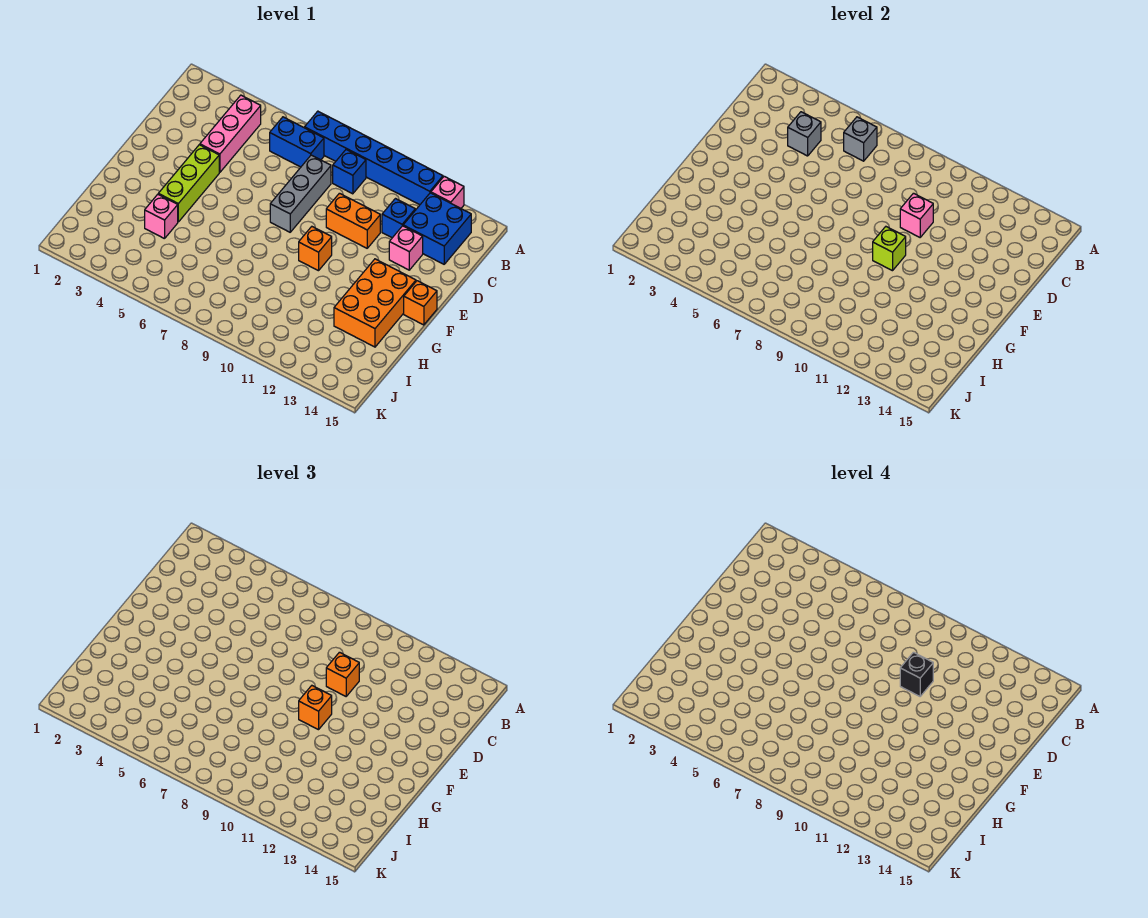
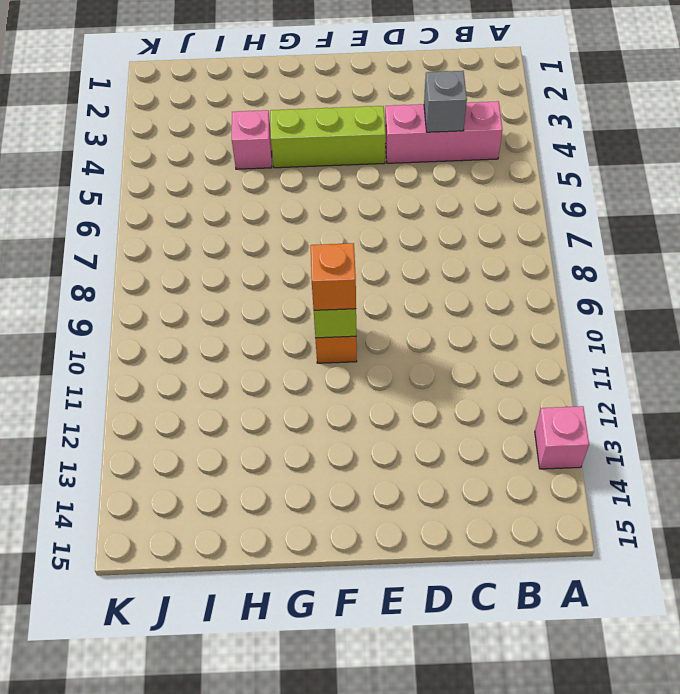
none -> blue 1x6 brick [305,111,443,205]
none -> blue 1x2 brick [270,117,324,167]
none -> blue 1x1 brick [333,150,366,194]

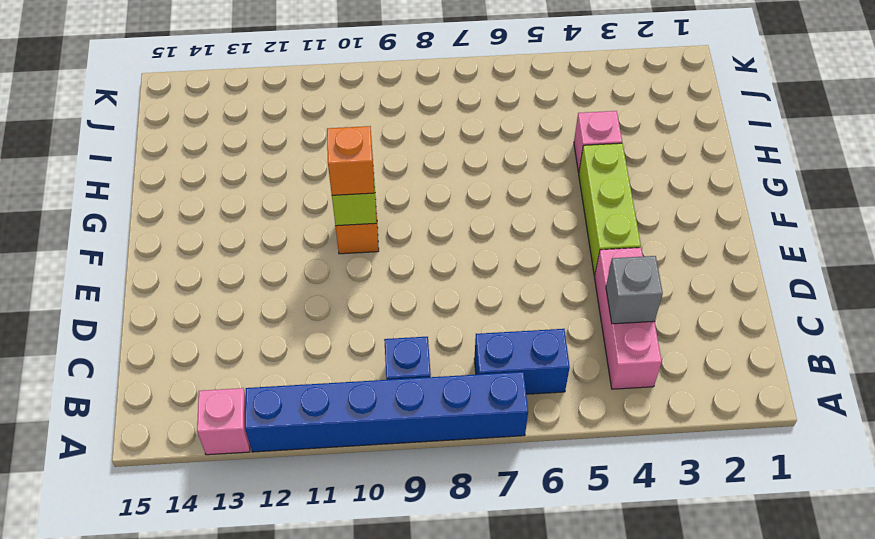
none -> blue 2x2 brick [403,193,471,264]
none -> grey 1x3 brick [270,155,331,232]
none -> blue 1x1 brick [382,199,415,238]

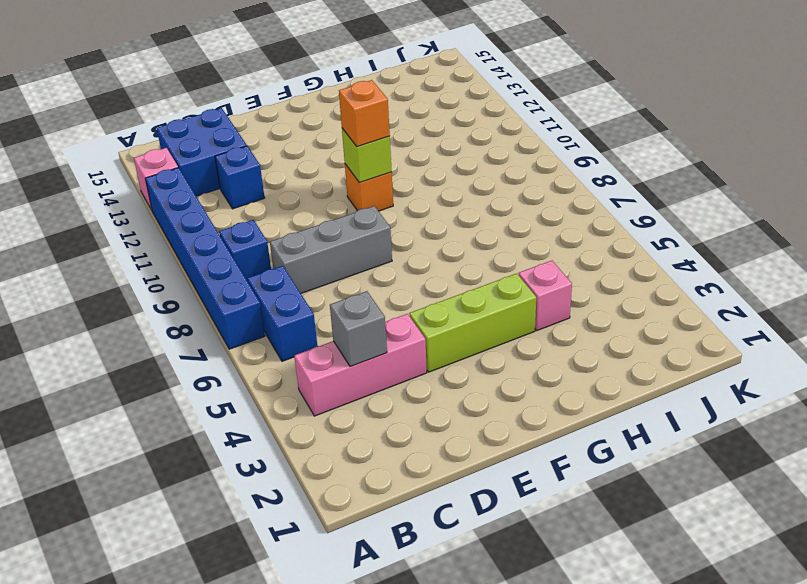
none -> orange 1x2 brick [326,193,380,248]
none -> pink 1x1 brick [389,226,423,270]
none -> orange 2x3 brick [334,259,416,347]

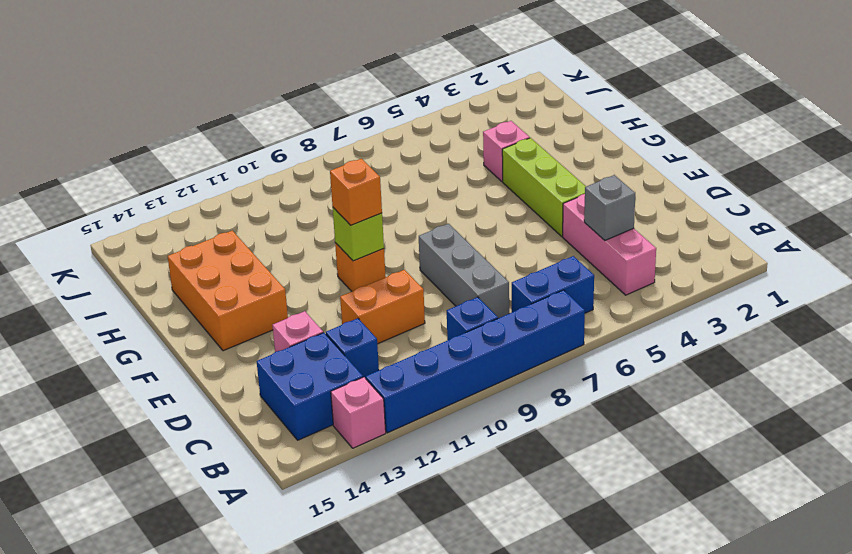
none -> orange 1x1 brick [404,281,437,325]
none -> grey 1x1 brick [844,117,877,161]
none -> pink 1x1 brick [900,193,933,237]

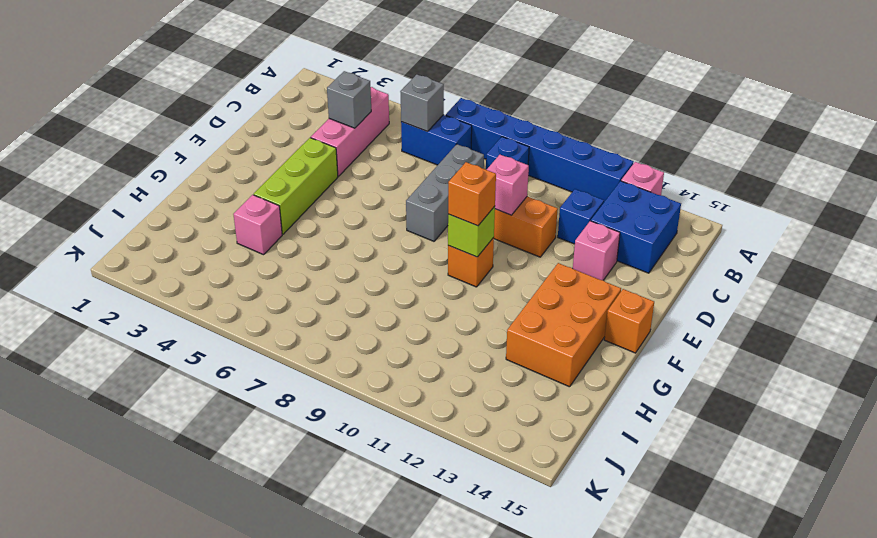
none -> orange 1x1 brick [326,652,359,696]
none -> black 1x1 brick [900,652,933,696]

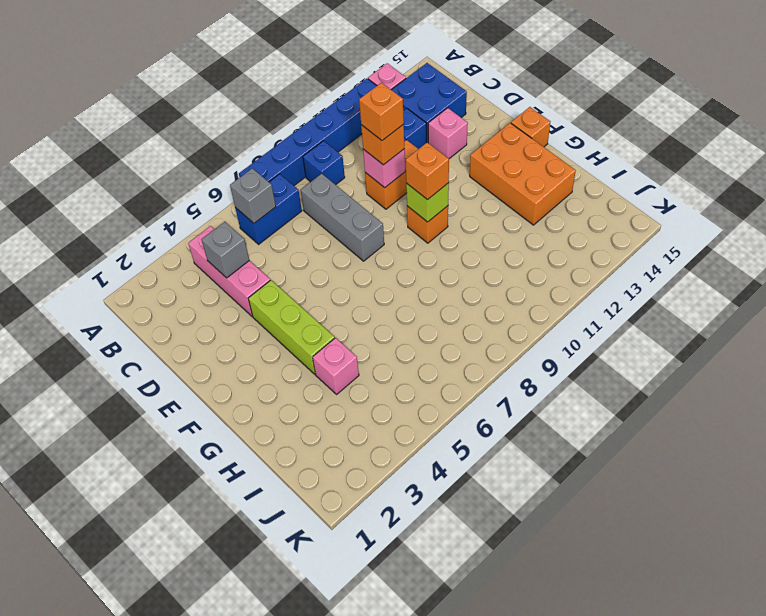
orange 1x1 brick [359,83,404,141] -> black 1x1 brick [900,652,933,696]

